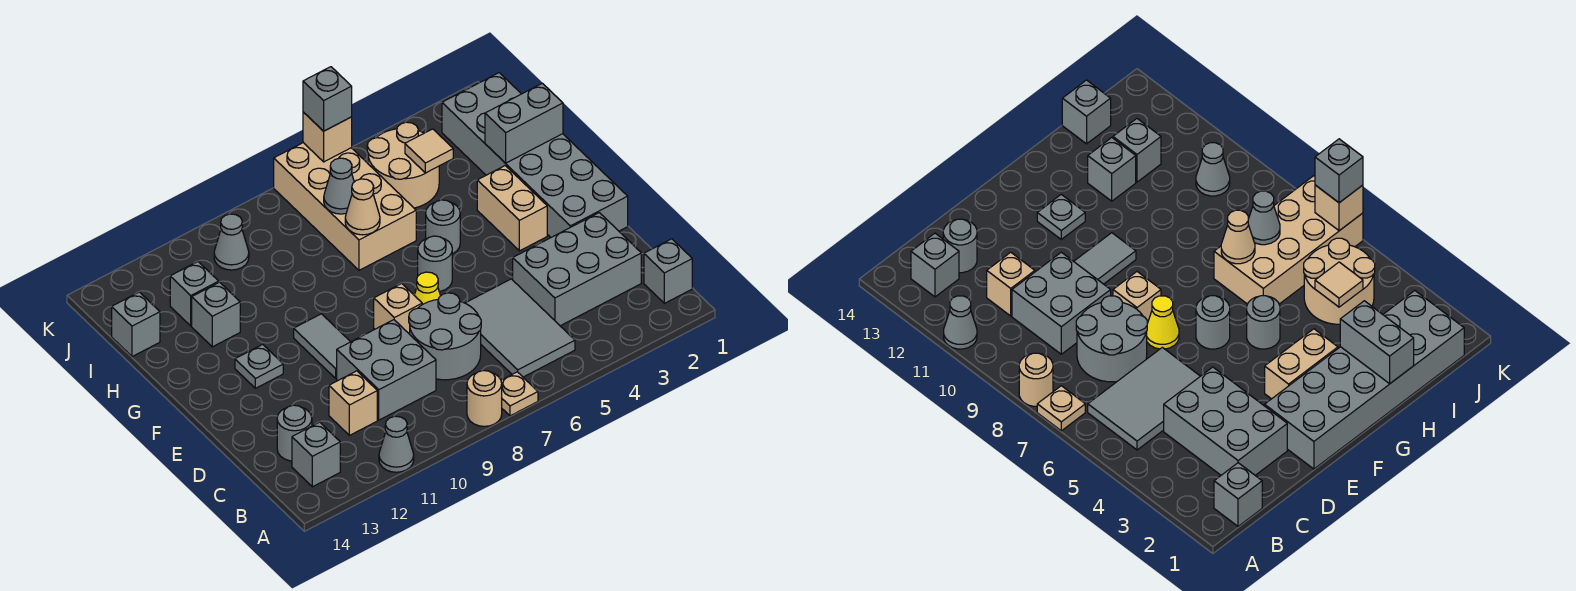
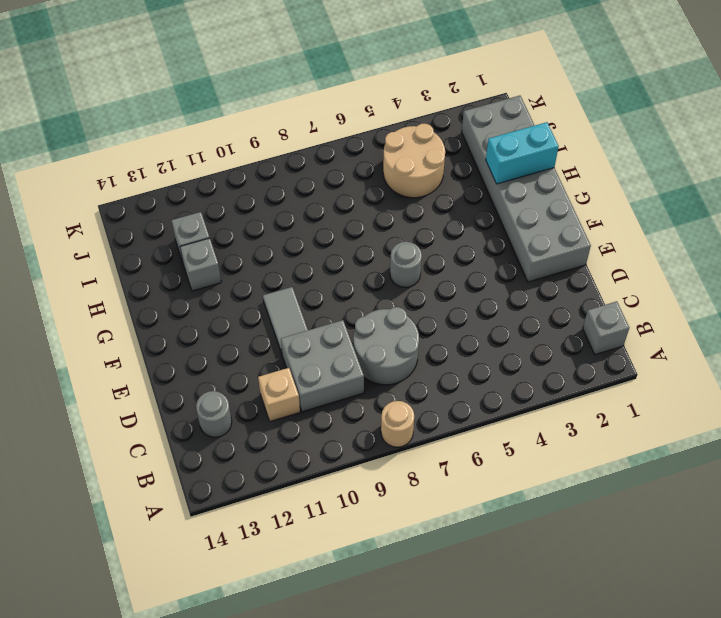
cyan 1x2 brick [486,122,559,184] -> grey 1x2 brick [485,83,563,163]
none -> tan 1x1 plate [501,372,538,416]
none -> grey 1x1 cone [379,416,414,472]
none -> grey 2x3 tile [466,279,575,377]
none -> grey 1x1 brick [292,422,340,487]

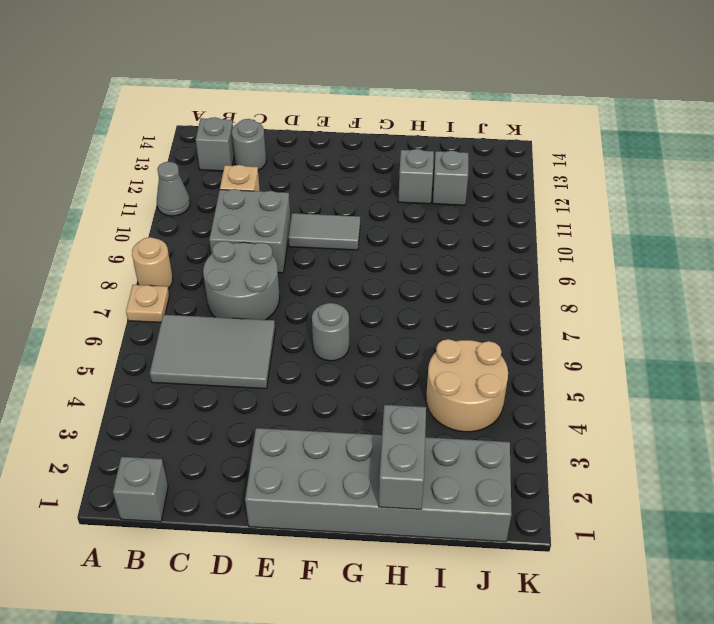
none -> grey 2x3 brick [513,213,641,326]
none -> yellow 1x1 cone [414,272,440,305]
none -> tan 1x1 brick [374,283,422,334]
none -> tan 1x2 brick [477,166,547,251]

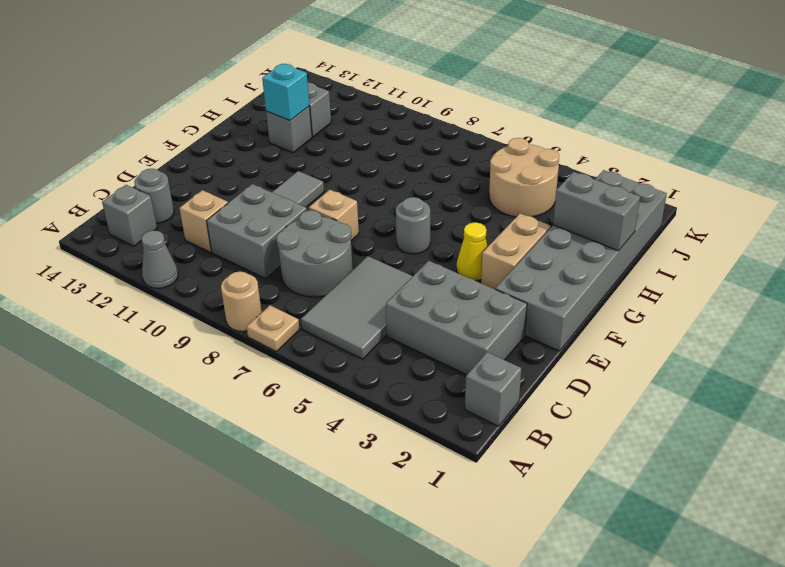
yellow 1x1 cone [457,222,488,280] -> yellow 1x1 cone moved to [414,272,440,305]
cyan 1x1 brick [262,64,309,120] -> none
none -> grey 1x1 plate [235,344,283,388]
none -> grey 1x1 round brick [426,200,460,254]
none -> tan 2x4 brick [274,143,416,270]
none -> grey 1x1 brick [112,292,160,357]

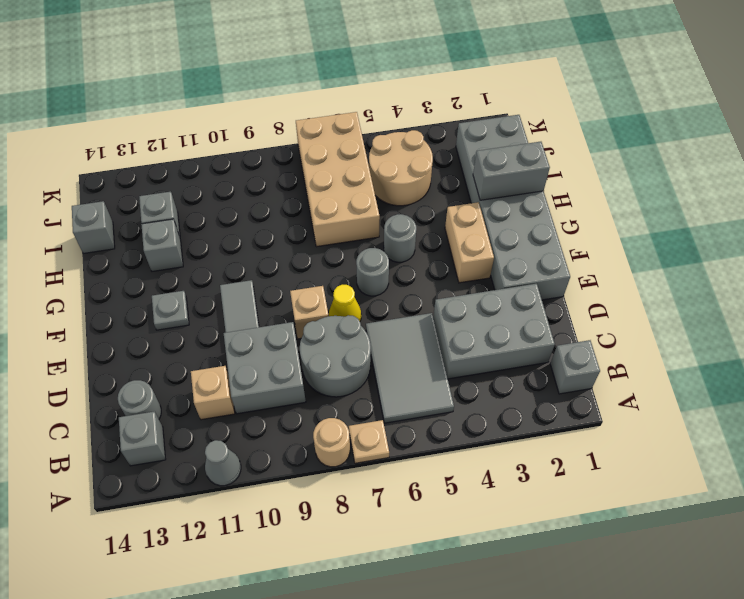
none -> grey 1x1 cone [214,214,249,270]
none -> tan 1x1 cone [345,179,380,235]
none -> tan 1x1 tile [405,129,453,173]
none -> grey 1x1 cone [324,158,354,214]

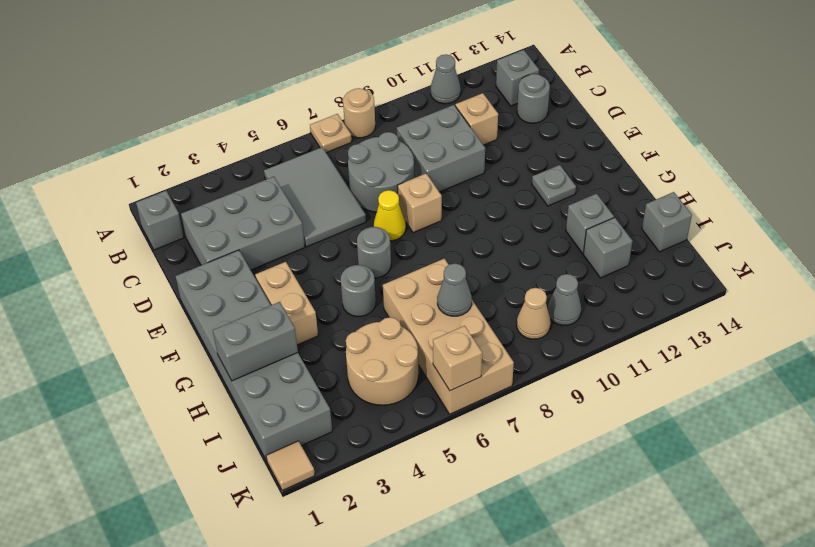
tan 1x1 cone [517,288,551,339] -> tan 1x1 cone moved to [345,179,380,235]
tan 1x1 tile [266,441,315,490] -> tan 1x1 tile moved to [405,129,453,173]
none -> grey 1x2 tile [294,314,350,378]
none -> grey 1x1 brick [303,67,352,131]

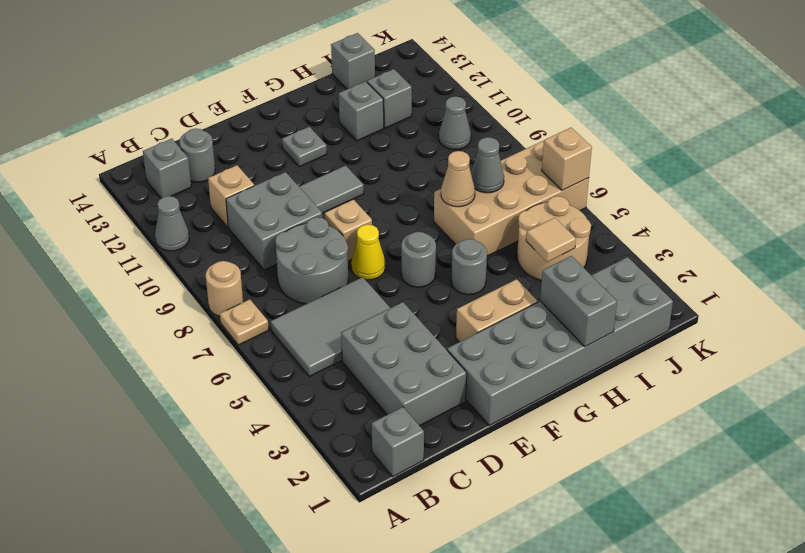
none -> grey 1x1 brick [303,67,352,131]

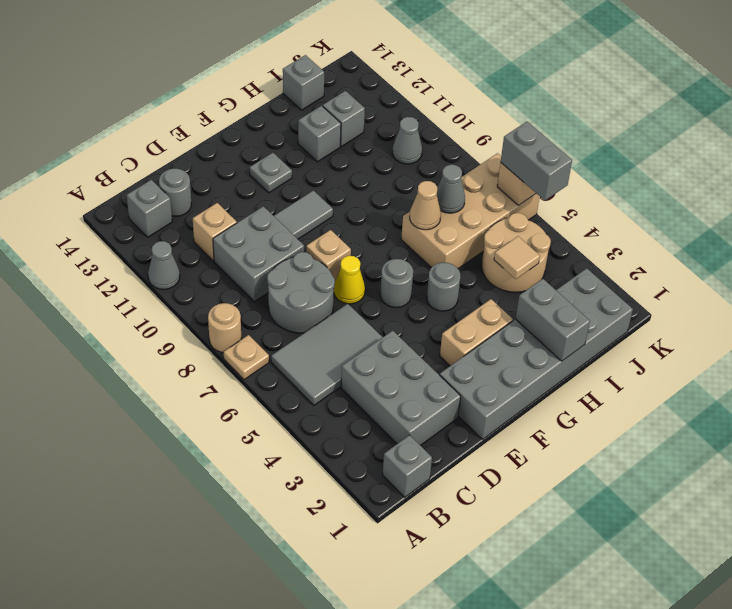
grey 1x2 brick [501,122,572,200] -> grey 1x1 brick [303,67,352,131]

